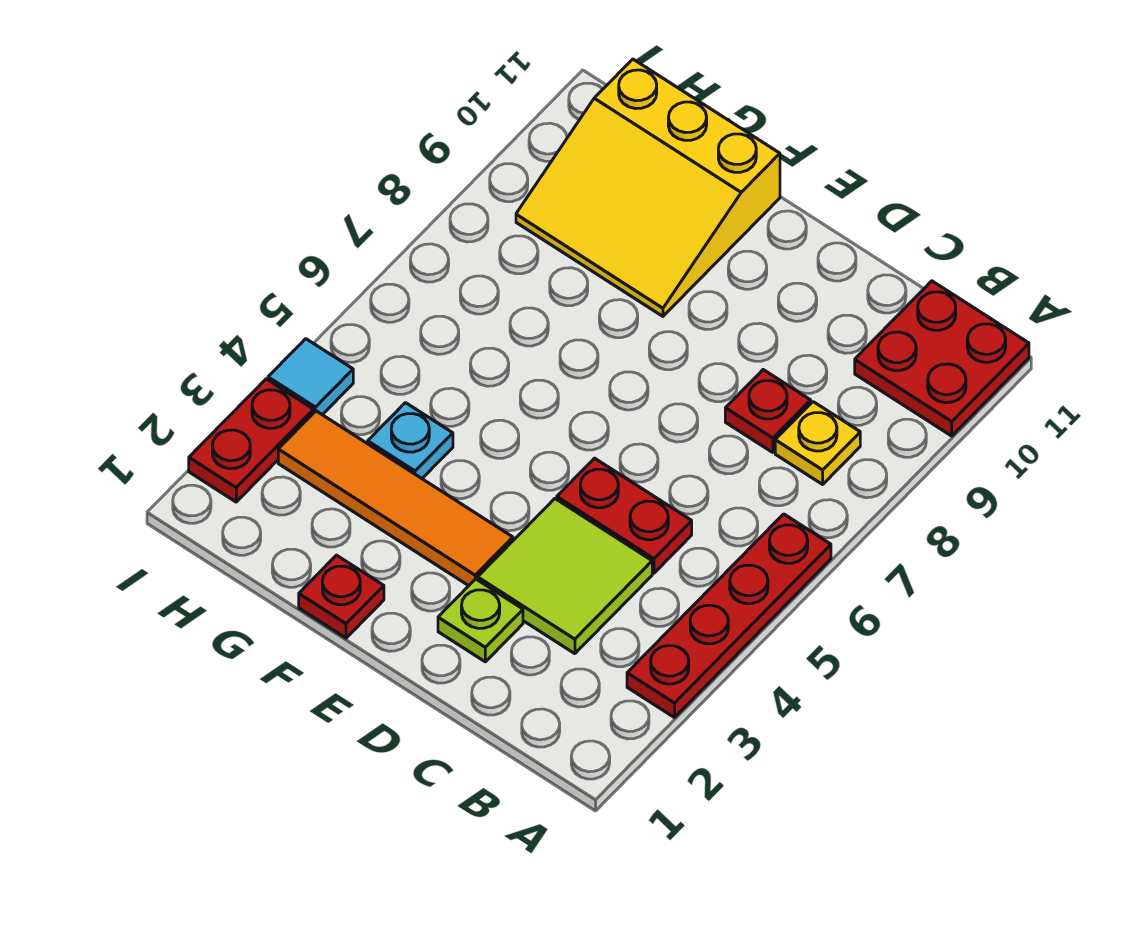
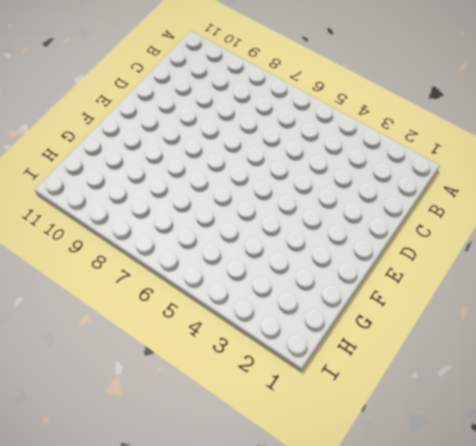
none -> red 1x4 plate [627,514,831,718]
none -> red 2x2 plate [855,281,1029,436]
none -> yellow 1x1 plate [775,402,860,484]

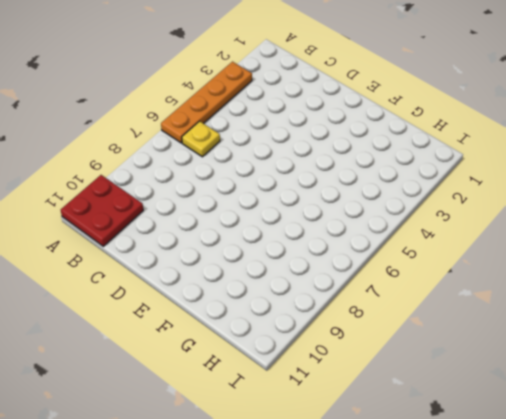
orange 1x4 plate [161,62,252,143] -> red 1x4 plate [627,514,831,718]
yellow 1x1 plate [182,121,220,157] -> yellow 1x1 plate moved to [775,402,860,484]
none -> lime 2x2 tile [478,499,652,654]
none -> red 1x2 plate [557,458,692,573]
none -> red 1x1 plate [725,370,811,453]

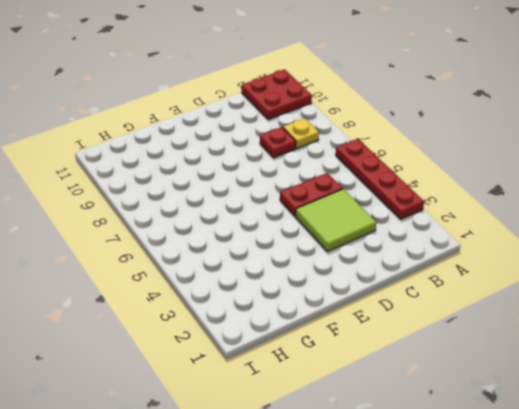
none -> lime 1x1 plate [438,579,523,662]
none -> orange 1x4 tile [278,411,513,586]
none -> red 1x1 plate [299,555,384,638]

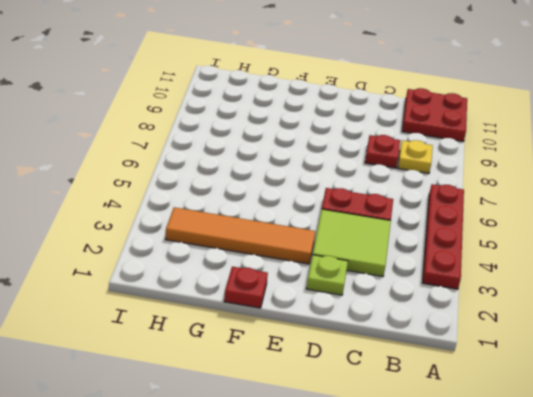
none -> yellow 3x3 slope [516,59,780,316]
none -> cyan 1x1 plate [368,403,453,478]
none -> red 1x2 plate [189,379,314,502]

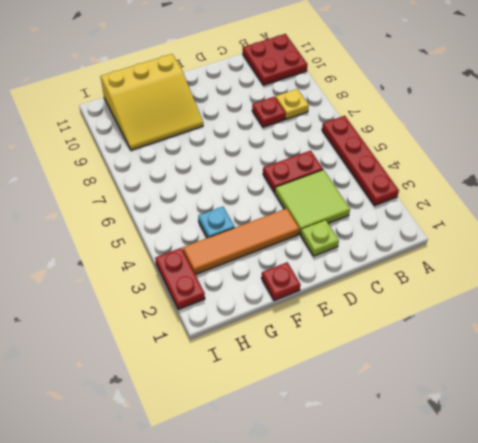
none -> cyan 1x1 tile [268,339,353,415]

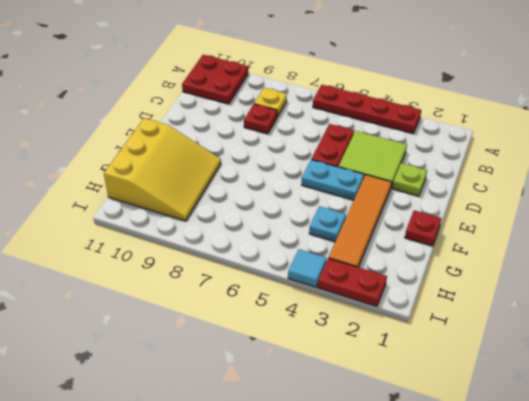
cyan 1x2 plate [302,160,364,200] -> none

